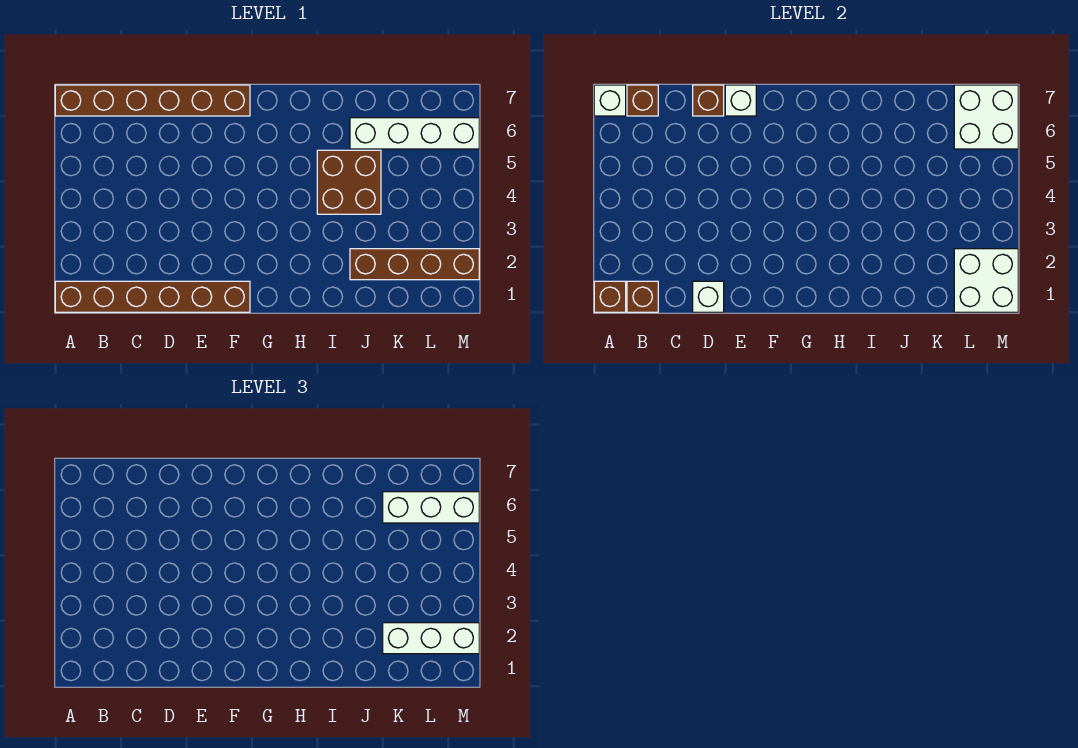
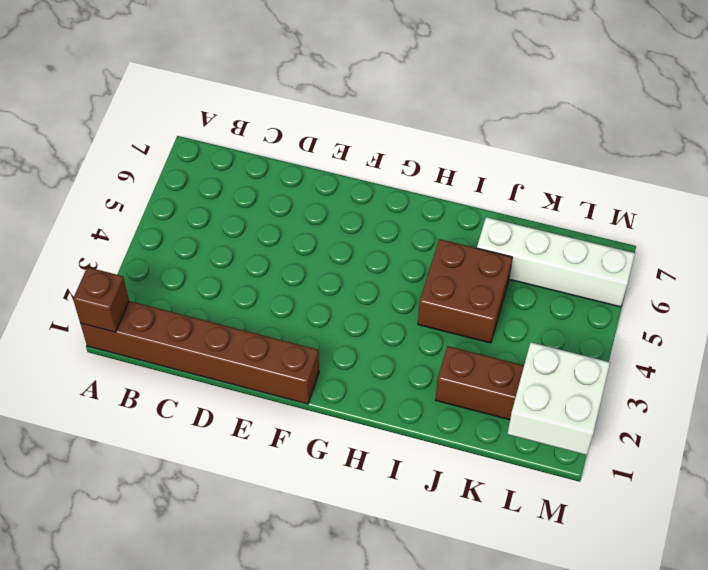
none -> brown 1x6 brick [55,85,250,116]
none -> white 1x1 brick [594,85,626,116]
none -> brown 1x1 brick [627,281,658,312]

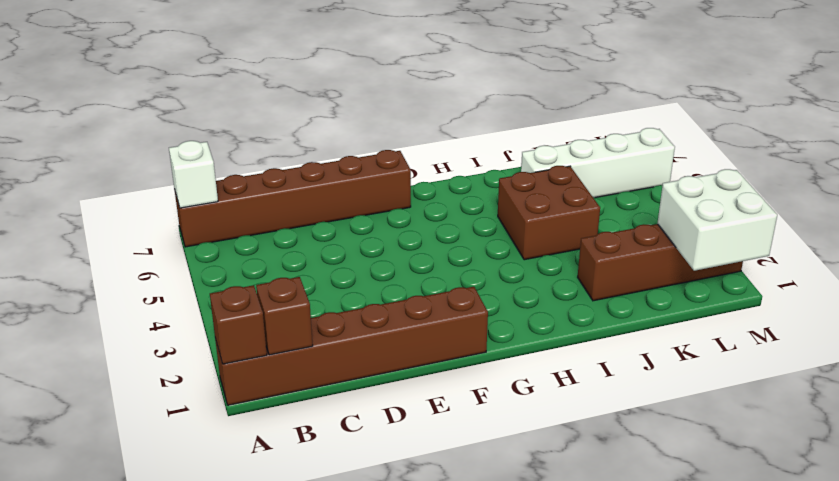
none -> brown 1x1 brick [627,85,658,116]
none -> white 1x1 brick [693,281,724,312]
none -> brown 1x1 brick [693,85,724,116]

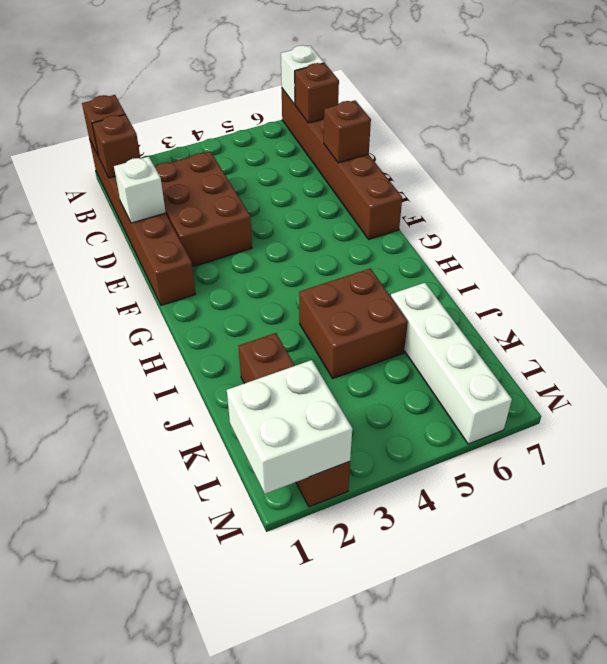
brown 2x3 brick [155,152,252,267] -> none
none -> white 1x1 brick [725,85,756,116]
none -> white 2x2 brick [954,85,1018,149]
none -> white 1x3 brick [383,623,479,654]

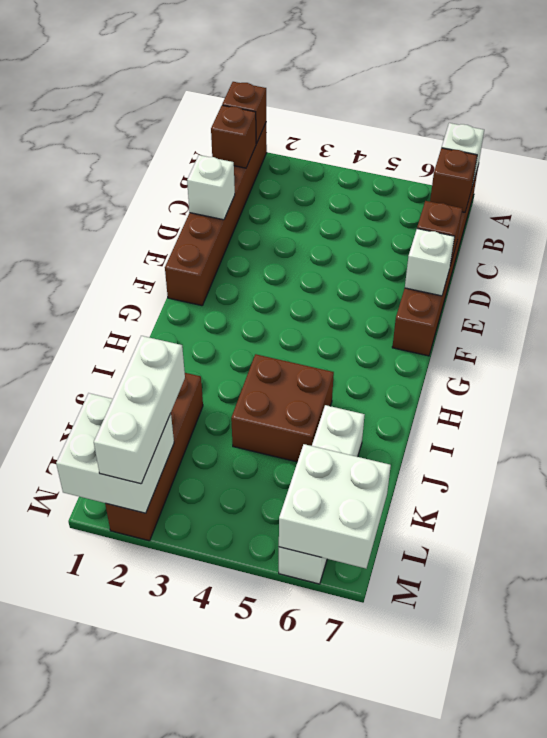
none -> white 1x3 brick [383,492,479,523]

